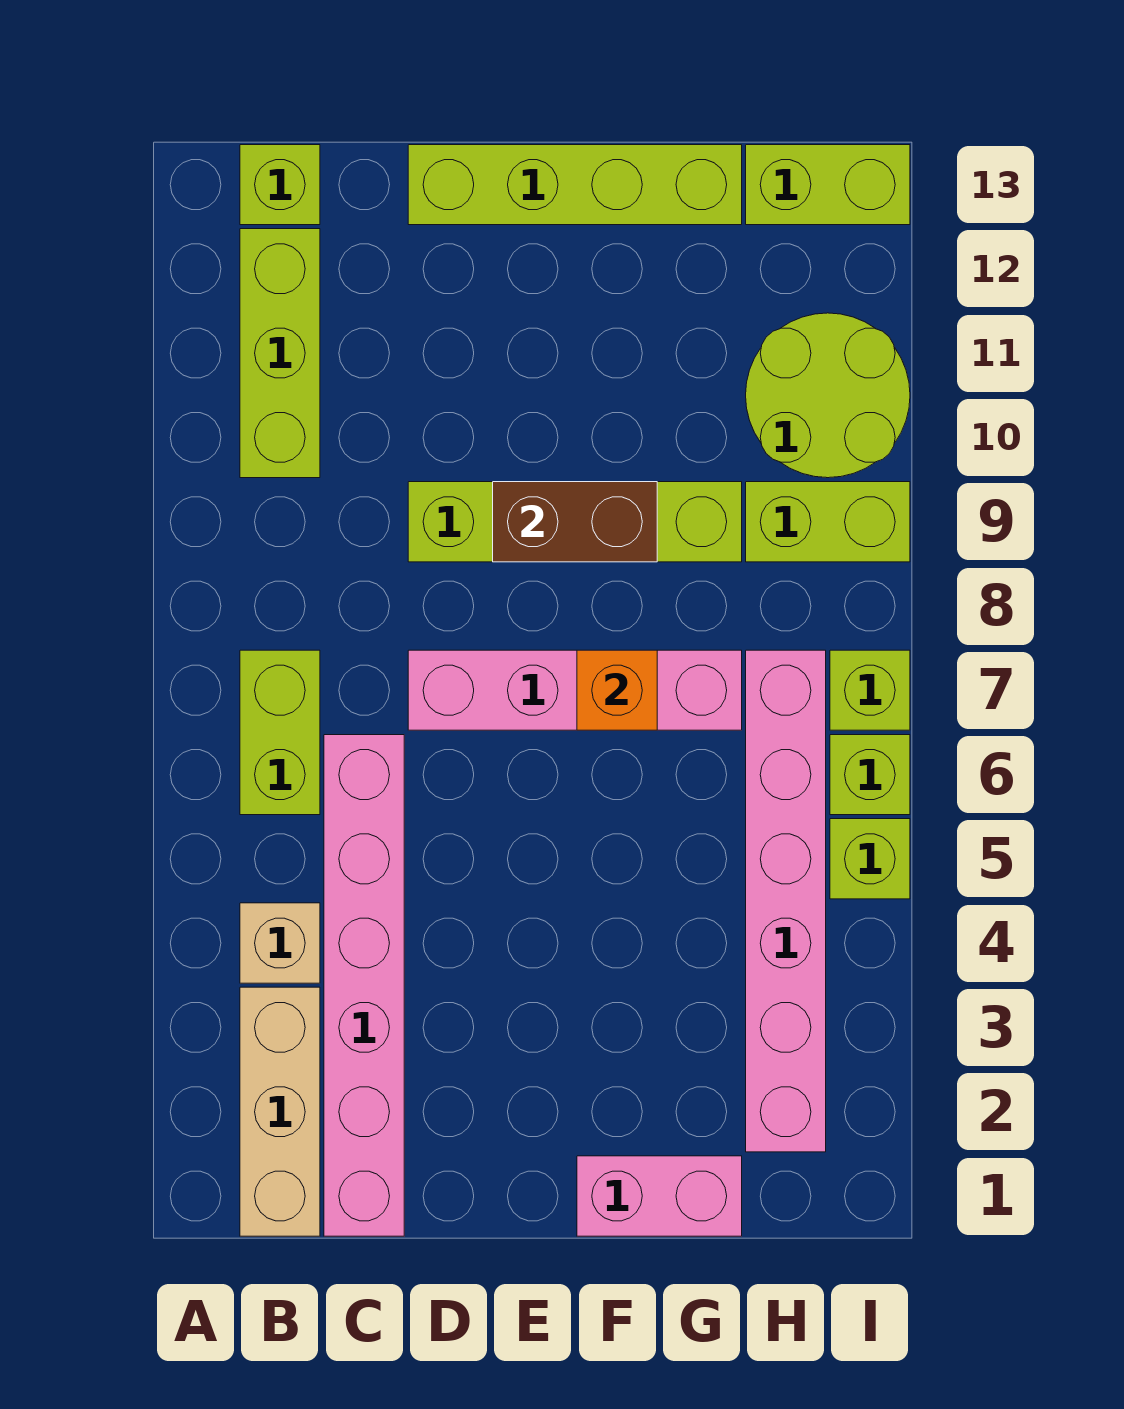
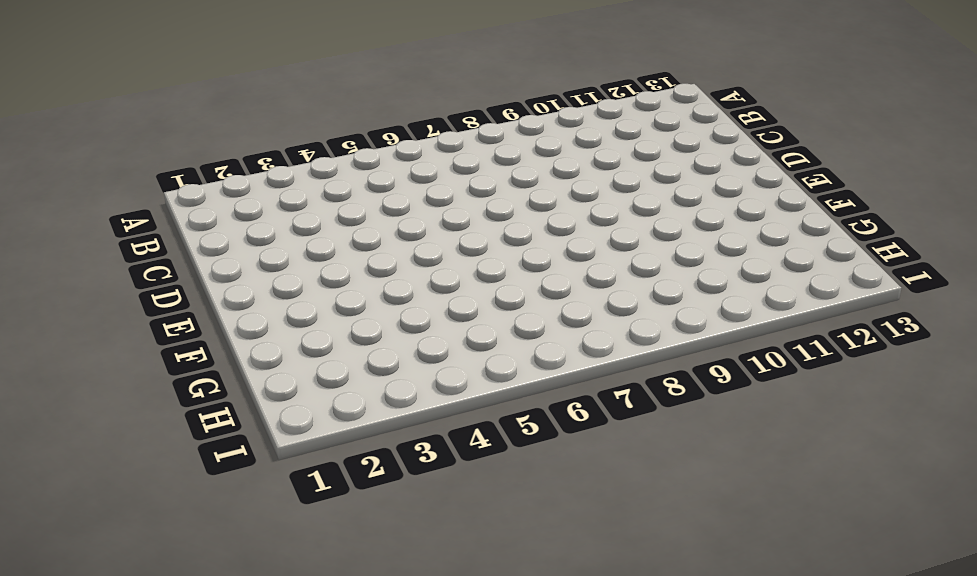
none -> tan 1x3 brick [240,987,320,1236]
none -> tan 1x1 brick [240,903,320,983]
none -> lime 1x2 brick [240,650,320,815]

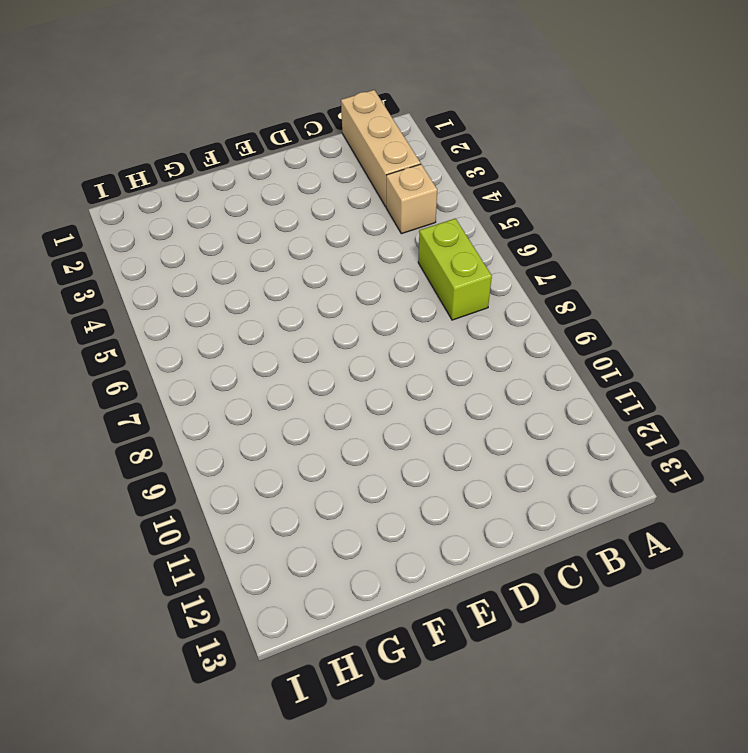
none -> lime 1x3 brick [240,229,320,478]
none -> lime 1x1 brick [240,145,320,225]
none -> pink 1x6 brick [324,735,404,1236]

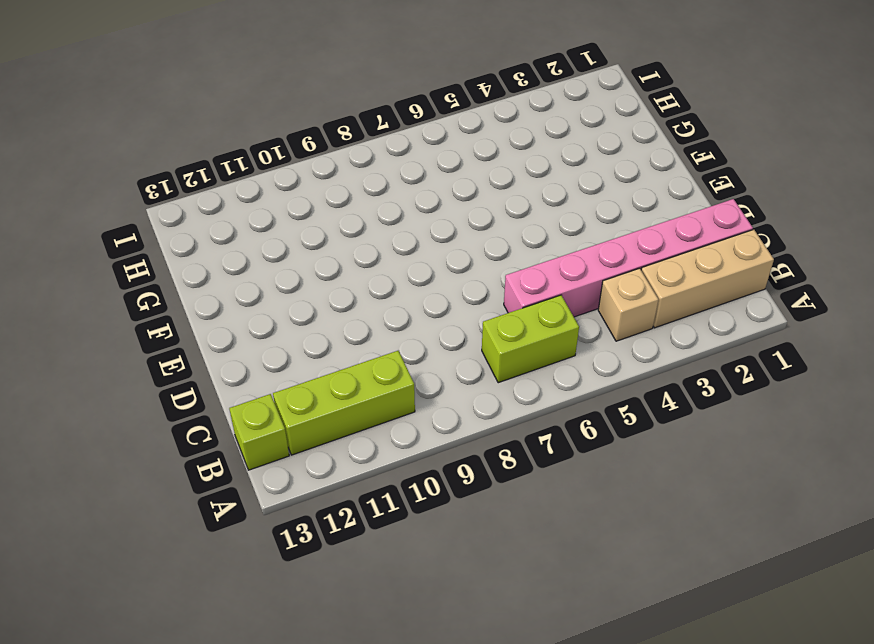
none -> pink 1x4 brick [408,650,742,730]
none -> lime 1x4 brick [408,482,742,562]
none -> lime 1x4 brick [408,145,742,225]

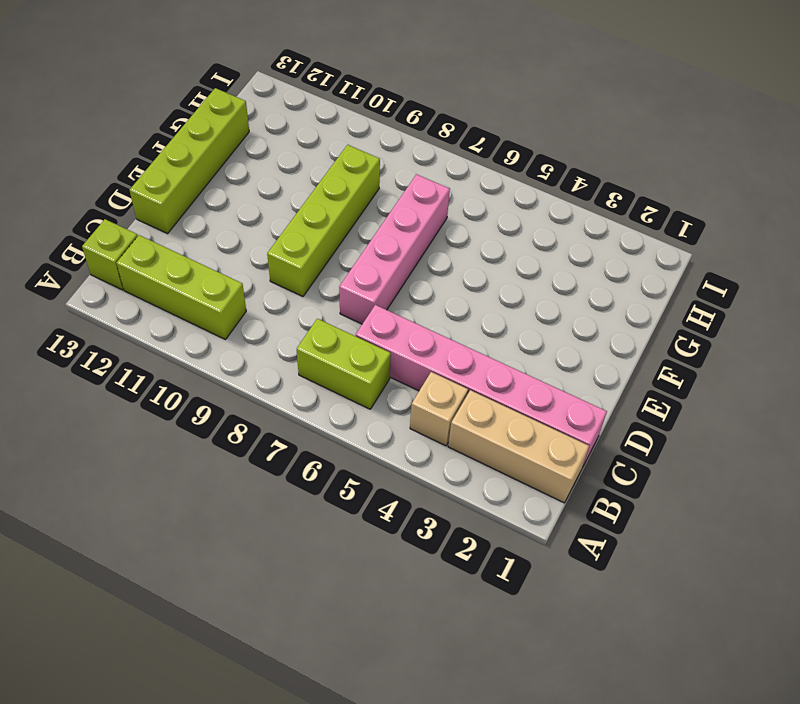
none -> pink 1x2 brick [577,1156,742,1236]
none -> pink 1x6 brick [746,650,826,1152]
none -> lime 1x2 brick [746,482,910,562]

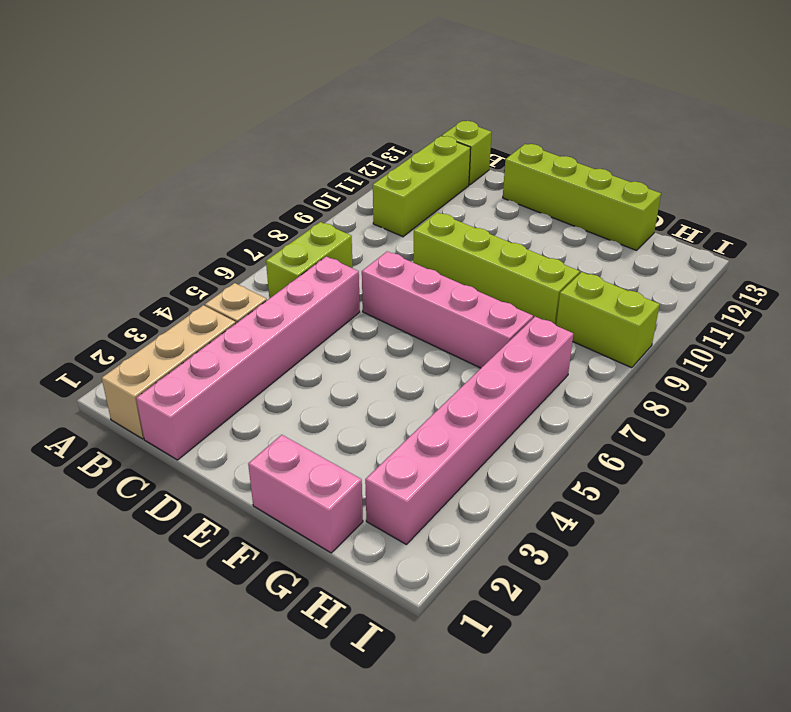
none -> lime 2x2 round brick [746,313,910,478]
none -> lime 1x2 brick [746,145,910,225]
none -> lime 1x1 brick [830,819,910,899]

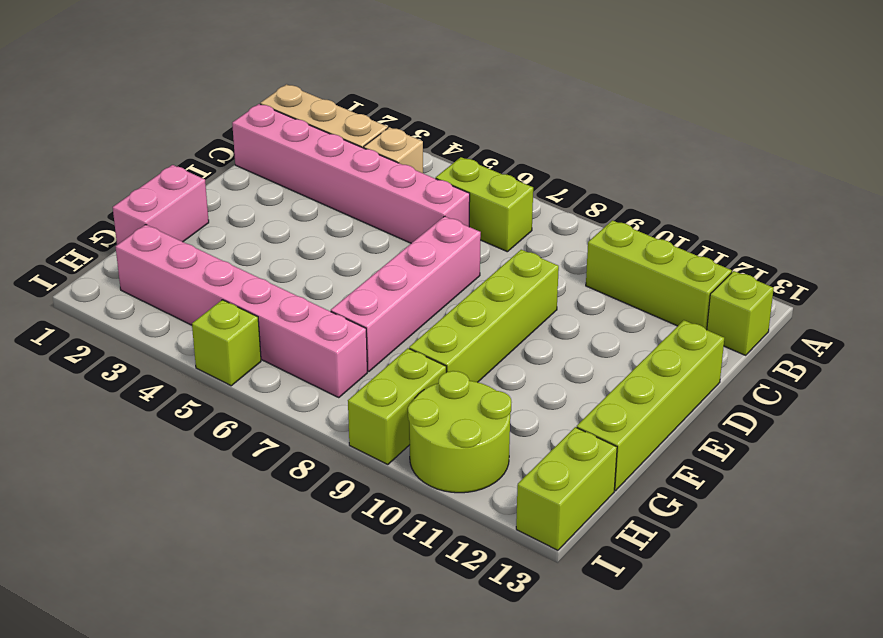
none -> lime 1x1 brick [830,735,910,815]
none -> lime 1x1 brick [830,650,910,730]
none -> brown 1x2 brick [493,482,657,562]

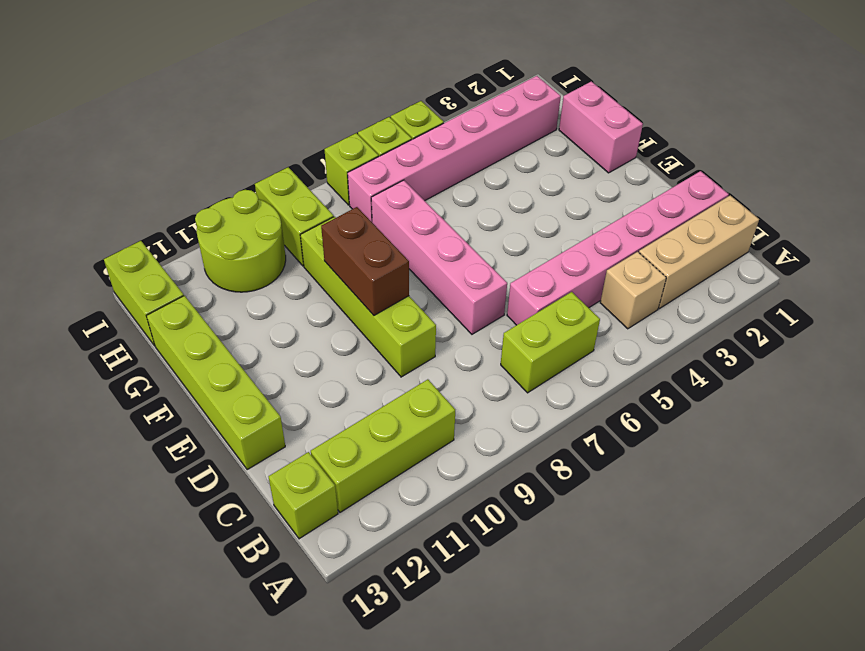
none -> orange 1x1 brick [577,650,657,730]

